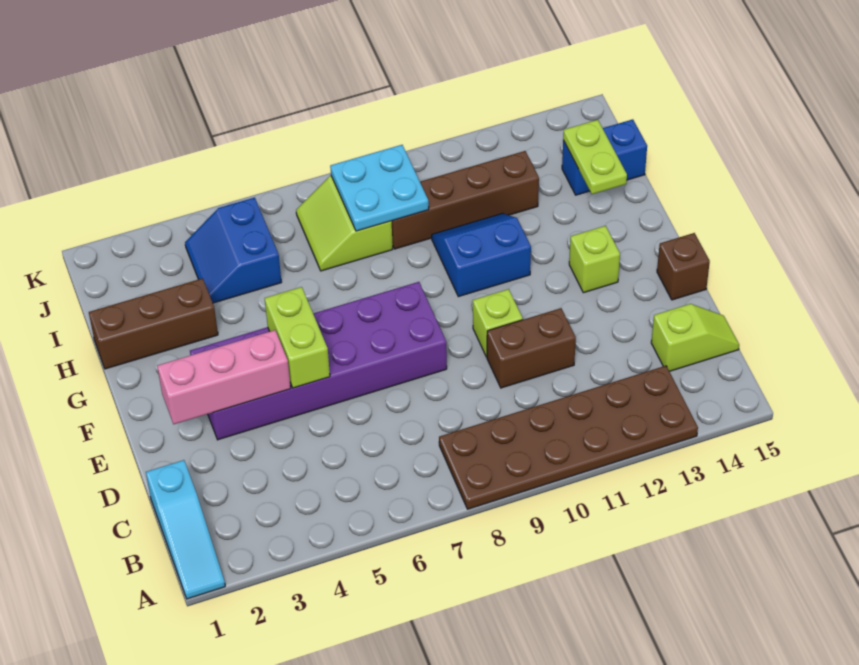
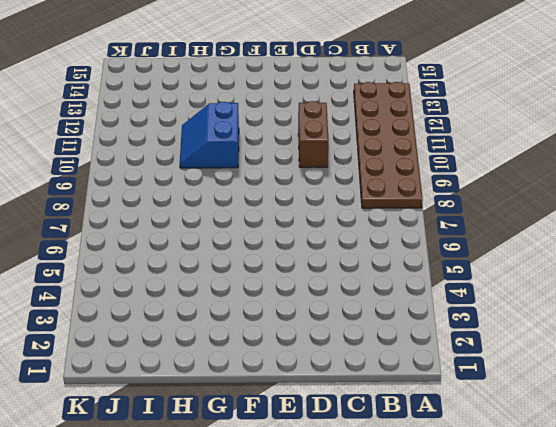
none -> cyan 1x3 slope [146,460,225,599]
none -> lime 1x2 slope [651,304,739,371]
none -> purple 2x6 brick [190,282,447,440]

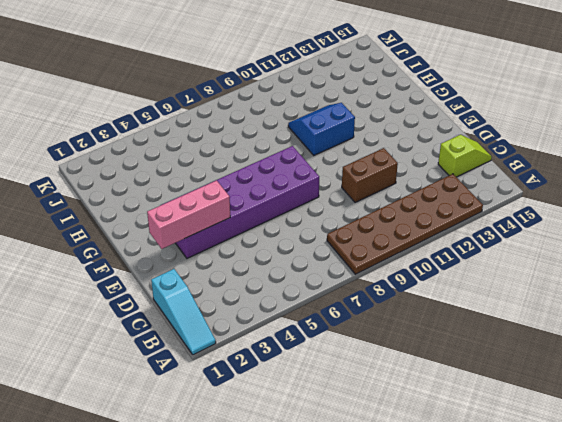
none -> lime 1x1 brick [473,289,523,357]
none -> brown 1x1 brick [657,233,710,300]
none -> lime 1x1 brick [569,226,620,293]

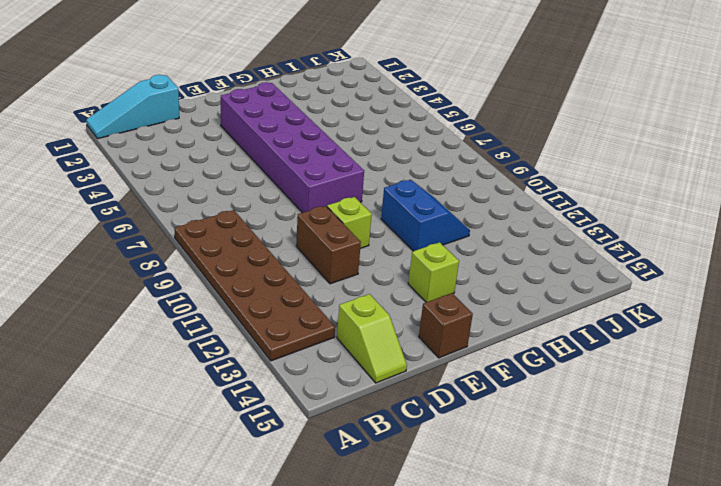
none -> brown 1x3 brick [89,278,218,369]
none -> blue 2x2 slope [185,198,282,303]
none -> lime 2x2 slope [296,175,393,271]

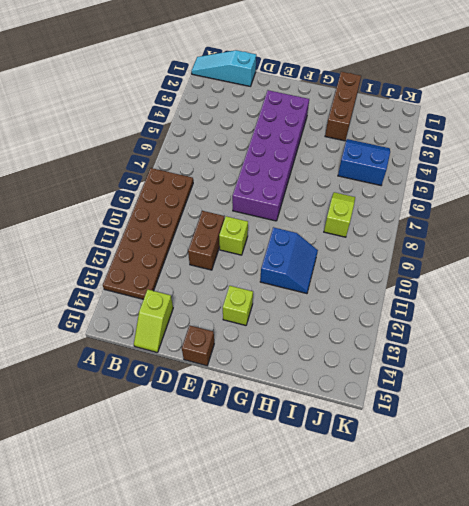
lime 1x2 slope [324,192,355,237] -> lime 2x2 slope [296,175,393,271]
none -> brown 1x4 brick [392,151,539,249]
none -> blue 1x2 brick [562,119,647,195]
none -> pink 1x3 brick [157,330,291,424]

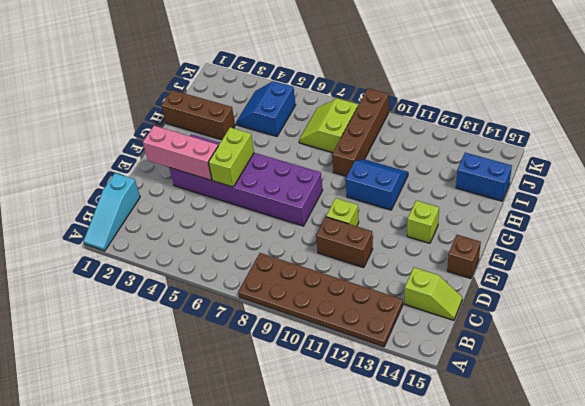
brown 1x4 brick [332,88,389,176] -> brown 1x4 brick turned to [392,151,539,249]
none -> lime 1x2 plate [563,120,627,194]
none -> cyan 2x2 plate [330,145,429,231]

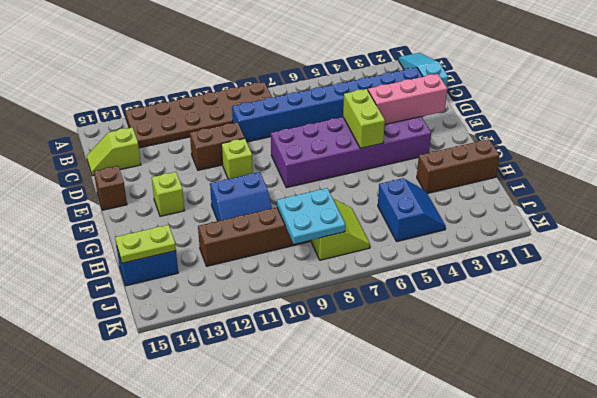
blue 1x8 brick [232,67,423,142] -> none
lime 1x2 plate [115,225,176,263] -> lime 1x2 plate turned to [563,120,627,194]

